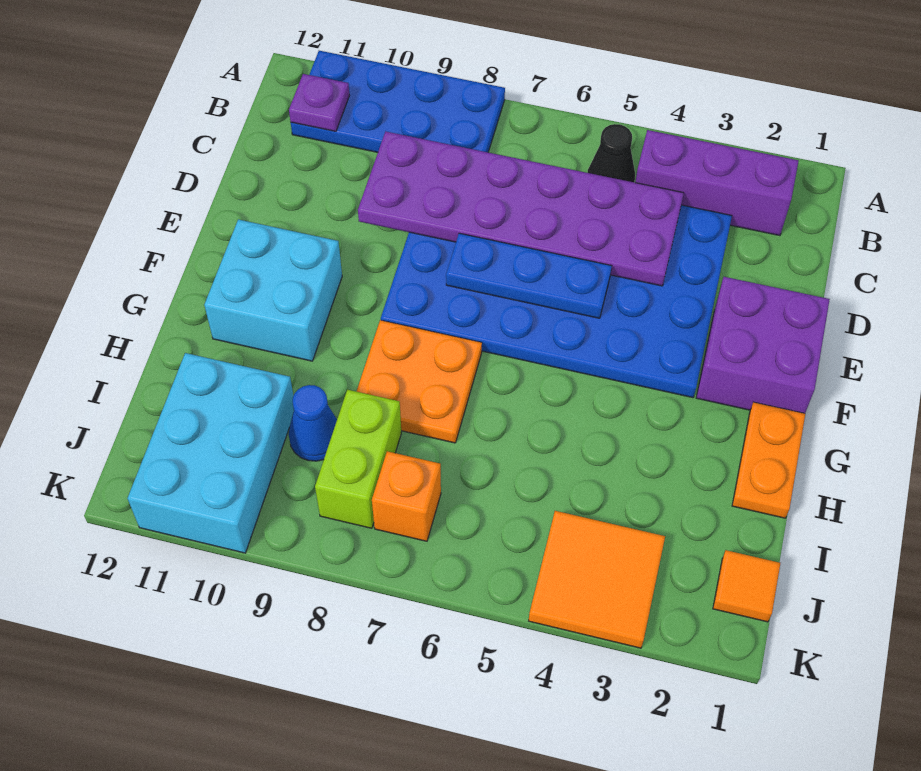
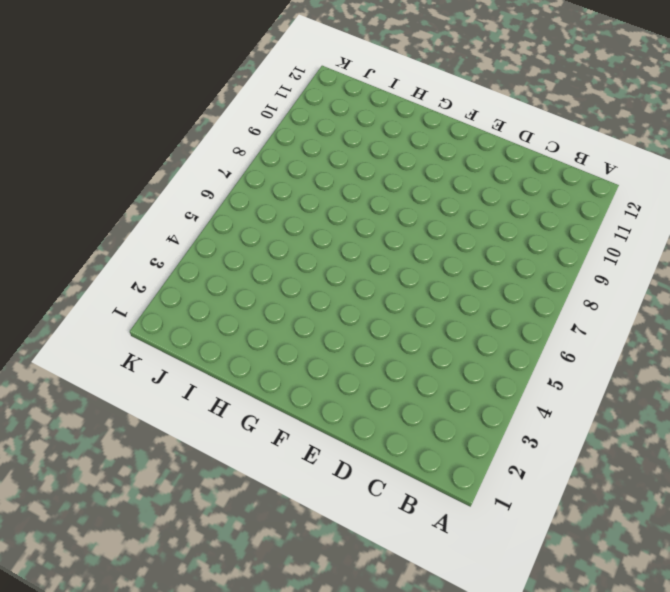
none -> blue 2x4 plate [291,51,505,152]
none -> purple 1x3 brick [635,130,799,236]
none -> black 1x1 cone [587,124,635,182]

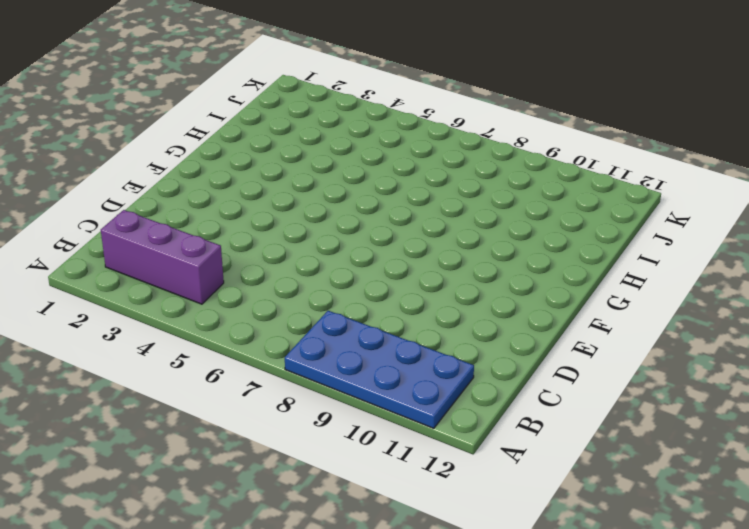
none -> black 1x1 cone [587,124,635,182]
none -> blue 4x6 plate [381,205,732,398]
none -> purple 2x2 brick [696,277,830,413]

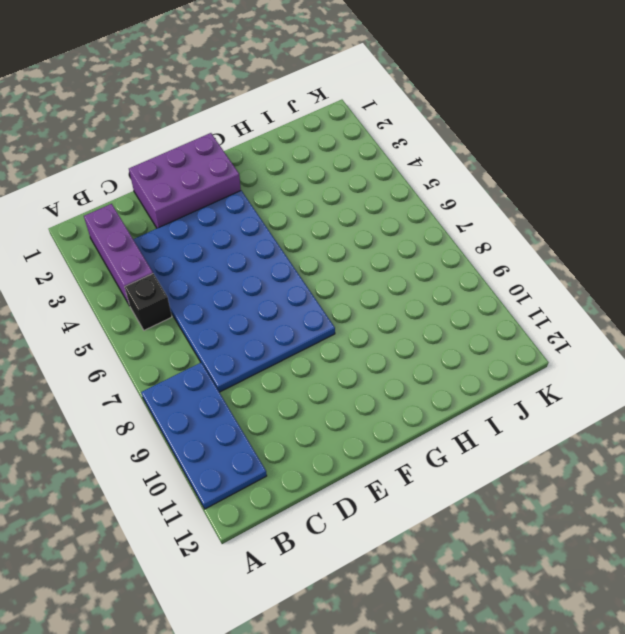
black 1x1 brick [125,274,172,330] -> black 1x1 cone [587,124,635,182]
purple 2x3 brick [129,133,241,228] -> purple 2x2 brick [696,277,830,413]
none -> cyan 2x2 brick [204,219,342,361]
none -> orange 1x2 plate [732,402,805,518]
none -> orange 2x2 plate [356,320,482,443]

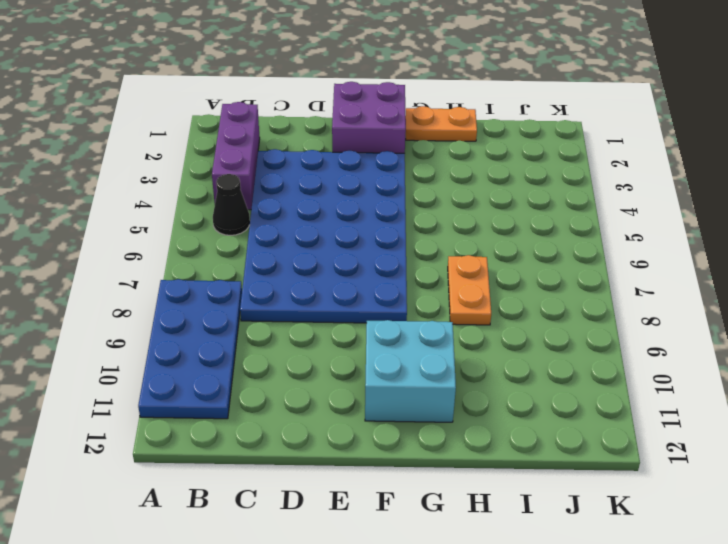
orange 1x2 plate [448,255,491,325] -> orange 2x2 plate [356,320,482,443]
none -> lime 1x2 brick [315,390,401,528]
none -> blue 1x1 cone [289,385,337,461]
none -> cyan 2x3 brick [128,353,294,553]

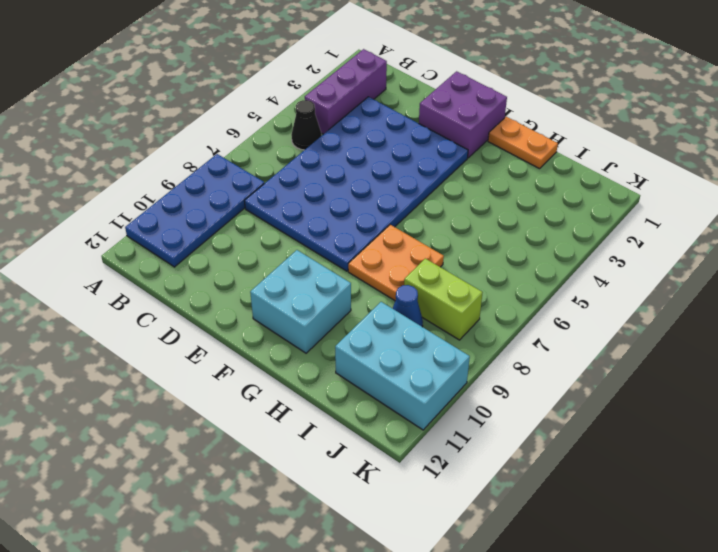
none -> orange 1x1 tile [713,550,780,622]
none -> orange 2x2 tile [529,511,665,648]
none -> orange 1x1 brick [372,451,441,541]

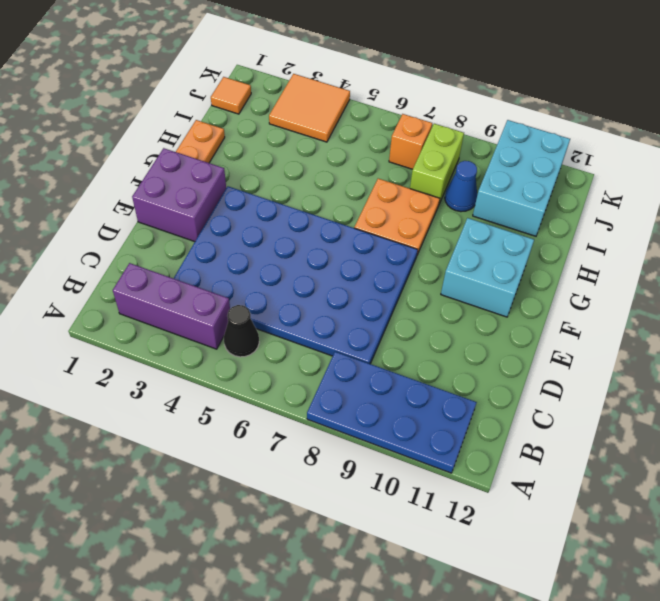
none -> purple 1x1 plate [289,74,349,131]
none -> purple 2x6 plate [358,132,684,286]
none -> blue 1x3 plate [446,233,612,318]

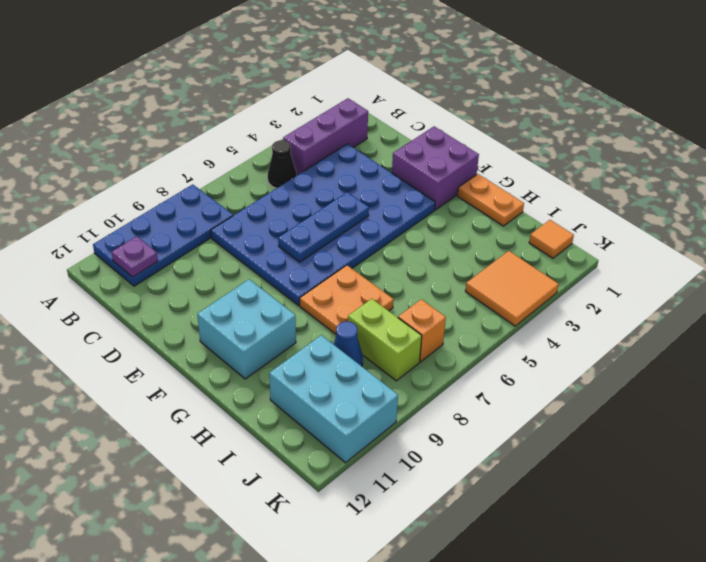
none -> purple 2x6 plate [358,132,684,286]

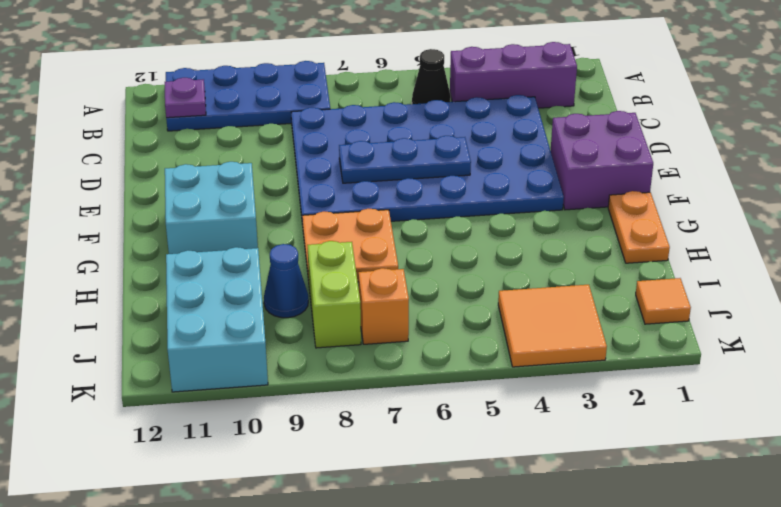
none -> purple 2x6 plate [358,132,684,286]

